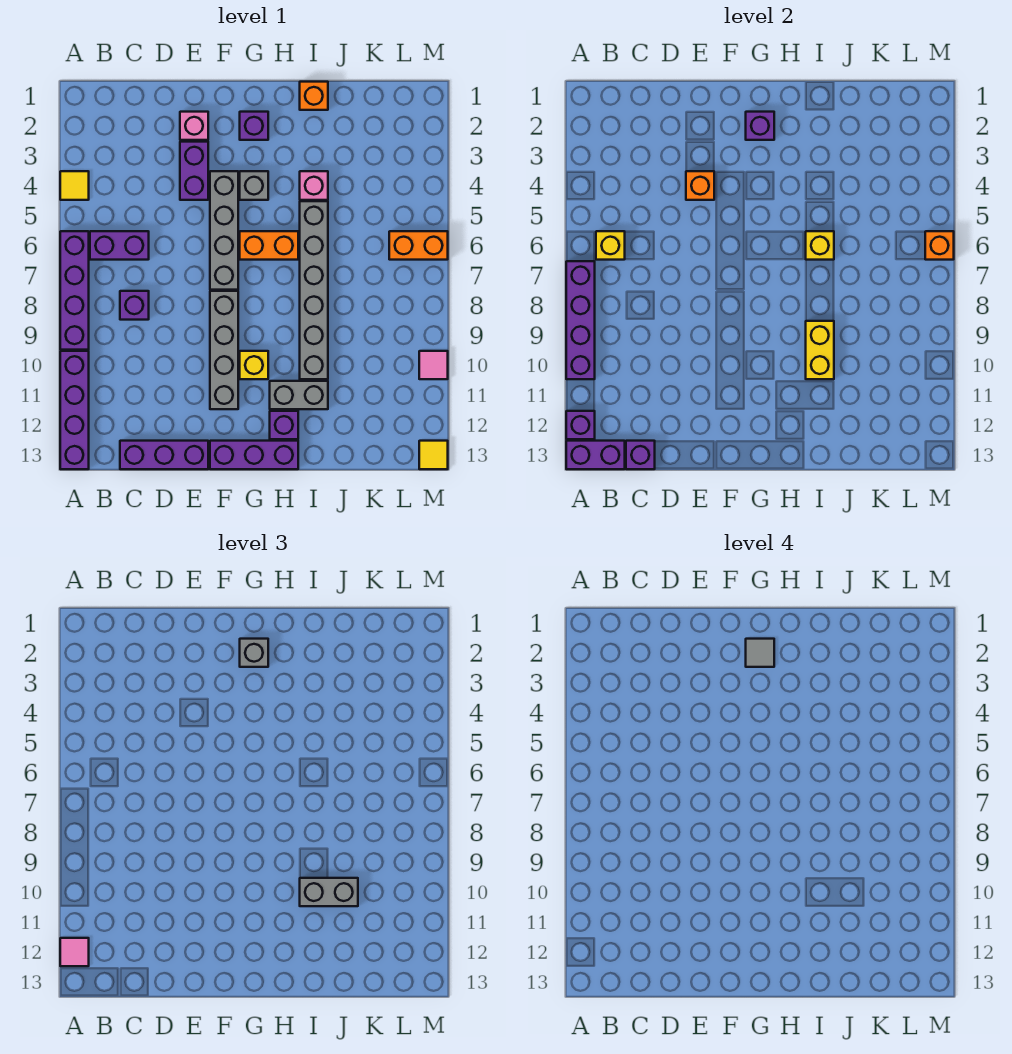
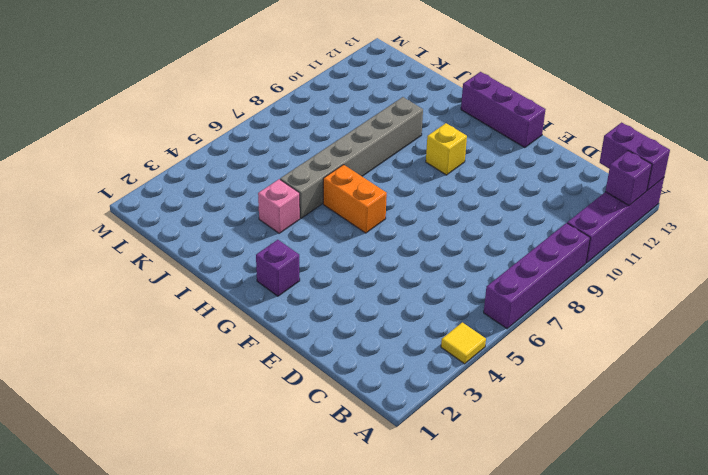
none -> purple 1x2 brick [90,231,149,260]
none -> purple 1x1 brick [120,291,149,320]
none -> purple 1x3 brick [120,441,208,469]
none -> pink 1x1 brick [180,112,208,140]

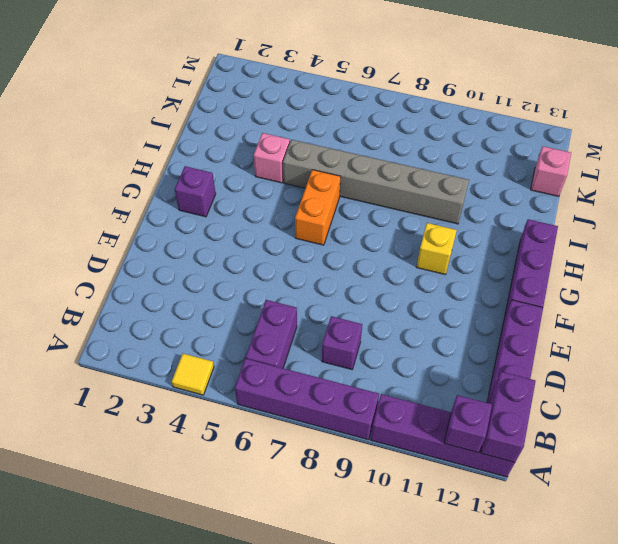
pink 1x1 brick [531,146,571,196] -> pink 1x1 brick moved to [180,112,208,140]
none -> purple 1x2 brick [180,142,208,200]
none -> grey 1x4 brick [210,171,238,290]
none -> grey 1x4 brick [210,291,238,409]
none -> grey 1x1 brick [240,171,268,200]

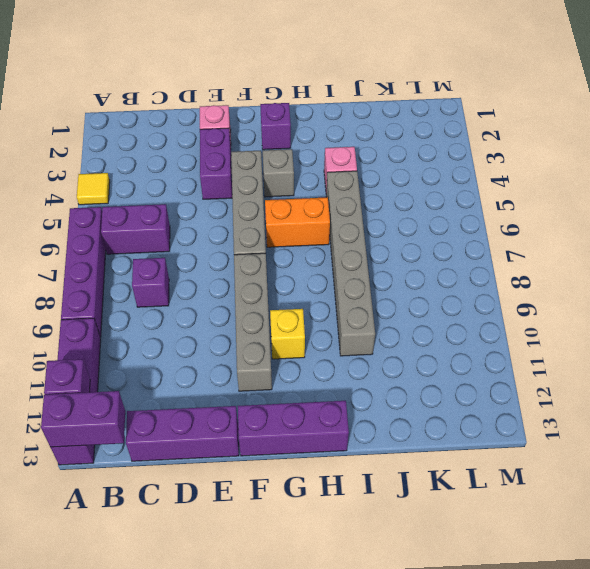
none -> grey 1x2 brick [270,381,328,409]
none -> purple 1x1 brick [270,411,298,439]
none -> orange 1x1 brick [300,82,328,110]
none -> orange 1x2 brick [389,231,448,260]

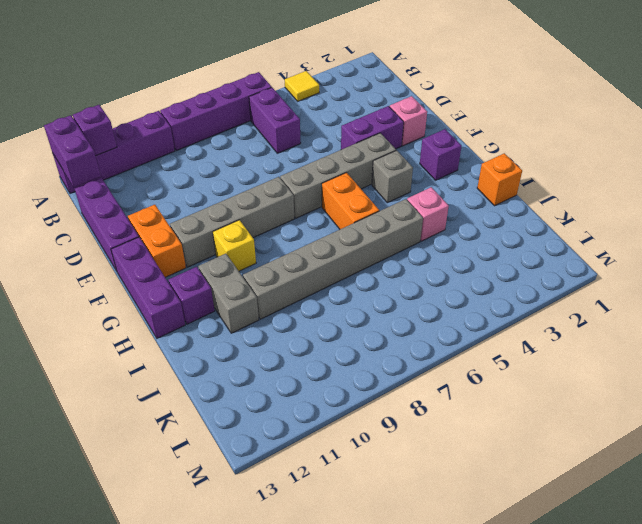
orange 1x2 brick [128,205,186,277] -> orange 1x2 brick moved to [389,231,448,260]
none -> purple 1x1 brick [120,291,149,320]
none -> pink 1x1 tile [419,351,448,379]
none -> yellow 1x1 tile [419,441,448,469]
none -> purple 1x4 brick [566,261,595,379]

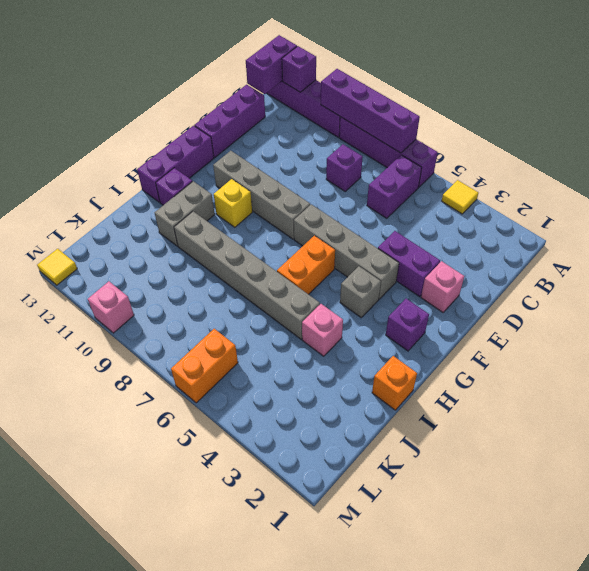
pink 1x1 brick [88,281,134,333] -> pink 1x1 tile [419,351,448,379]
none -> yellow 1x1 brick [596,231,625,260]
none -> purple 1x1 brick [626,441,655,469]
none -> orange 1x1 brick [686,171,714,200]
none -> purple 1x1 brick [746,112,774,140]

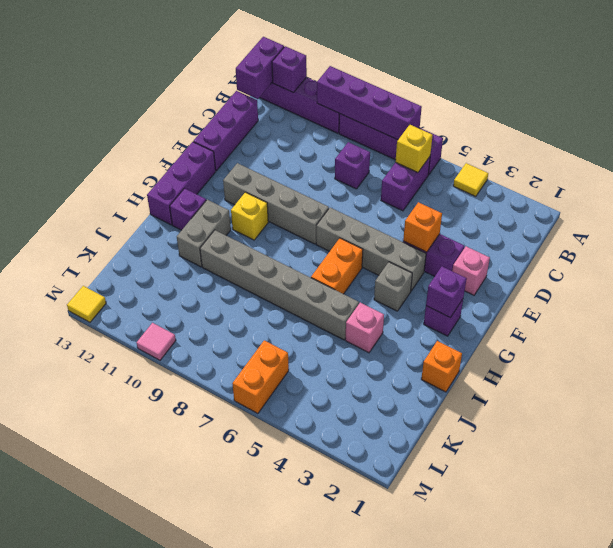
none -> purple 1x1 brick [626,441,655,469]
none -> yellow 1x1 brick [806,231,834,260]
none -> yellow 1x2 brick [806,321,834,379]
none -> orange 1x1 brick [925,231,954,260]

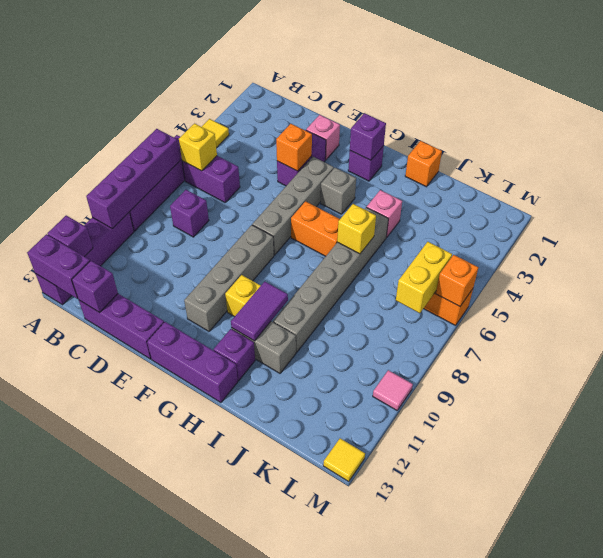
purple 1x2 tile [231,282,288,341] -> none
yellow 1x2 brick [396,242,452,313] -> yellow 1x2 brick moved to [806,321,834,379]
none -> pink 1x1 tile [60,938,89,966]
none -> grey 1x1 brick [240,639,268,667]
none -> grey 1x2 brick [300,878,358,906]
none -> grey 1x1 tile [746,639,774,667]

